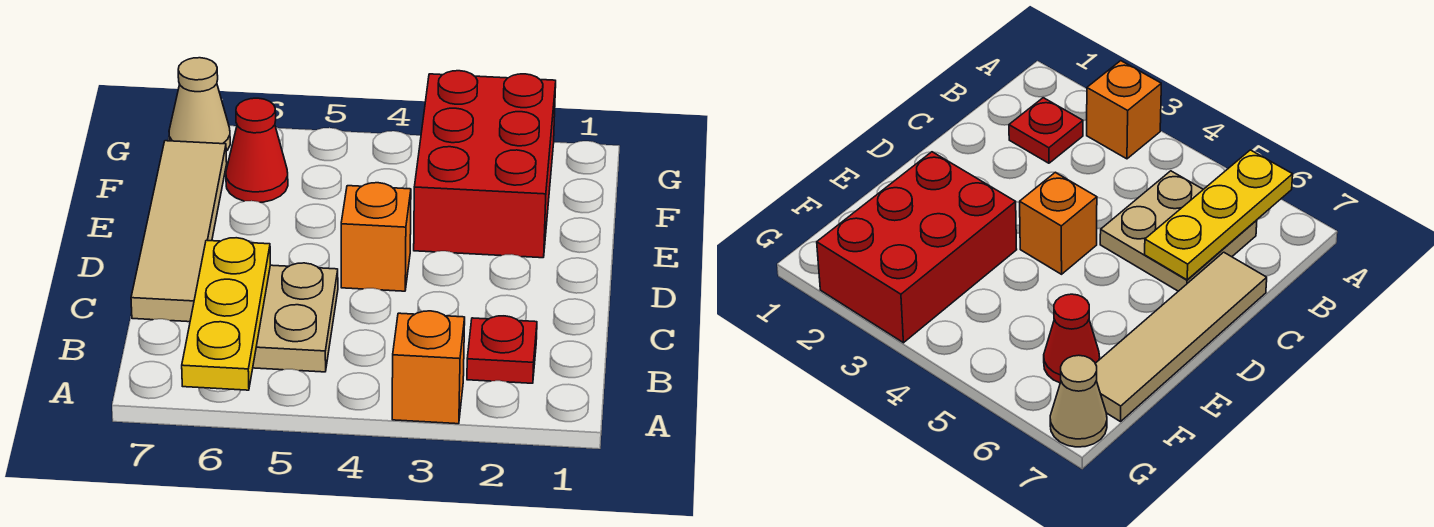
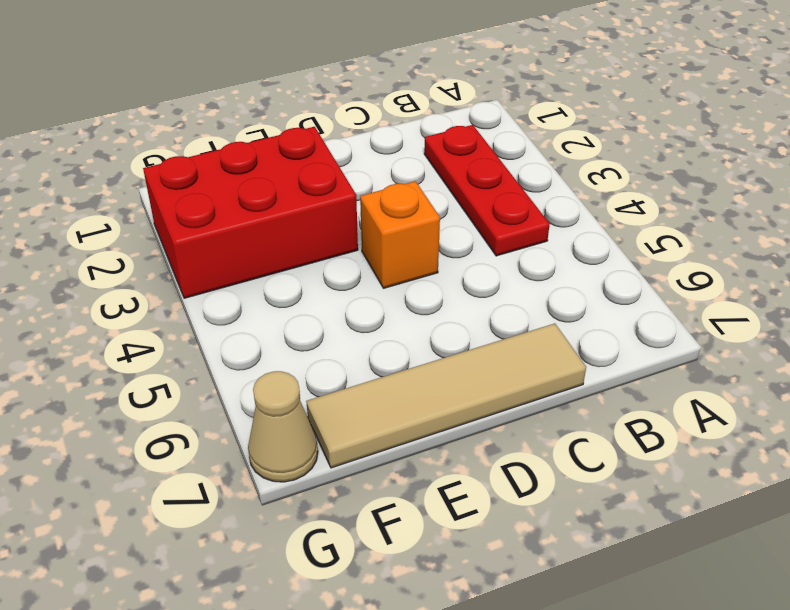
red 1x3 plate [424,125,550,256] -> red 1x1 plate [467,316,537,383]
none -> orange 1x1 brick [392,311,465,424]
none -> tan 2x2 plate [253,263,338,372]

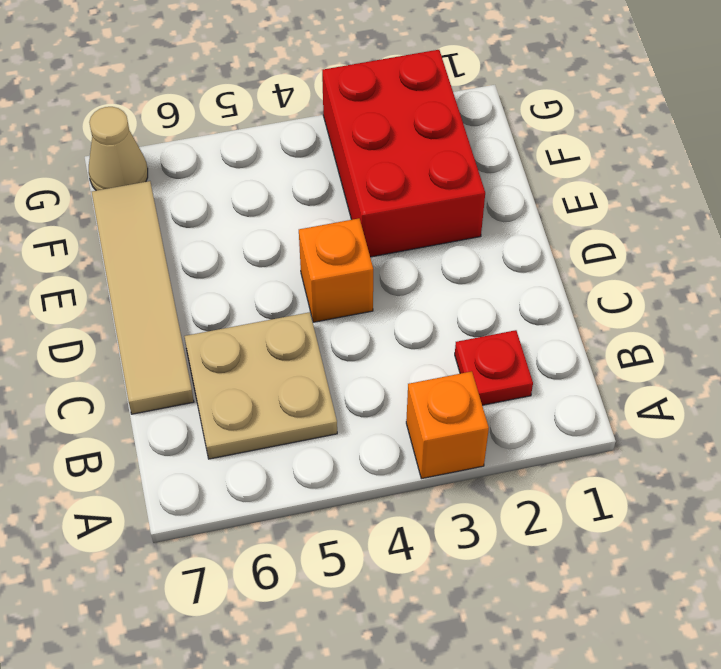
none -> red 1x1 cone [226,98,288,202]
none -> yellow 1x3 plate [182,238,270,390]

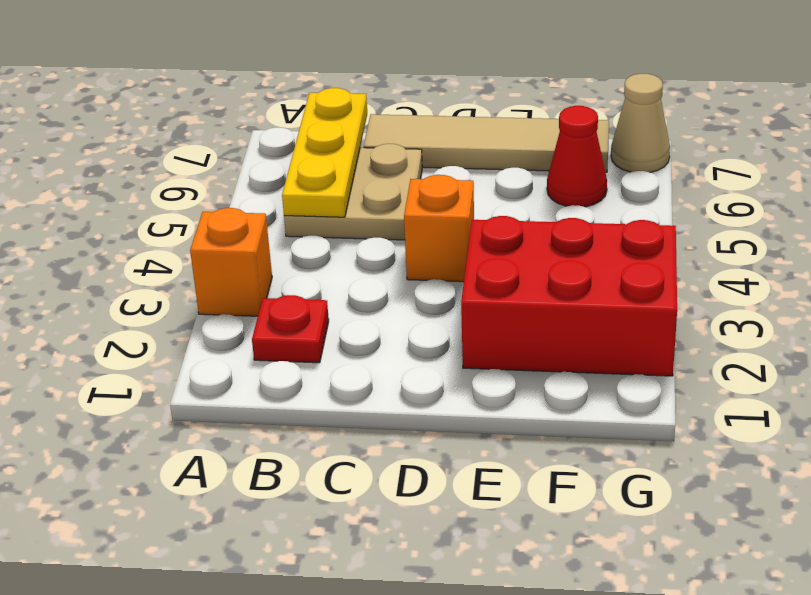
yellow 1x3 plate [282,88,367,217] -> yellow 1x3 plate turned to [182,238,270,390]

